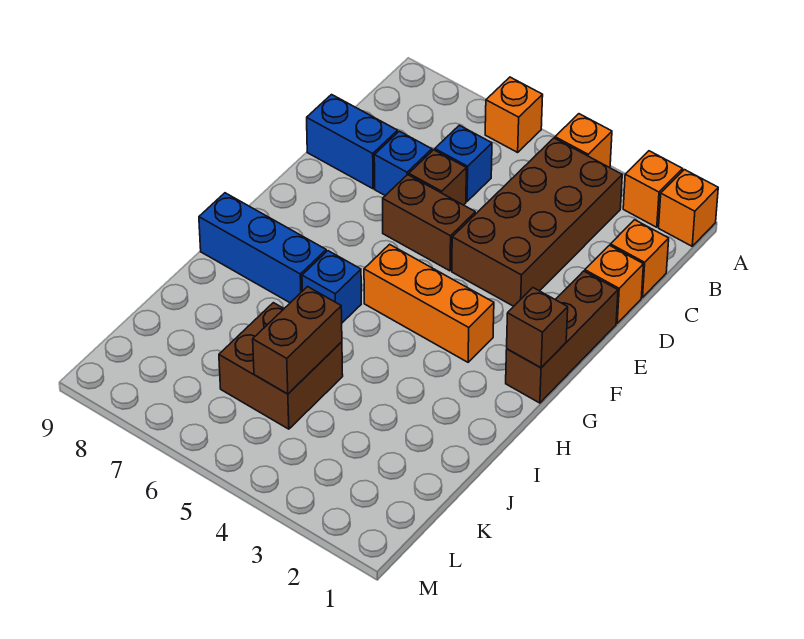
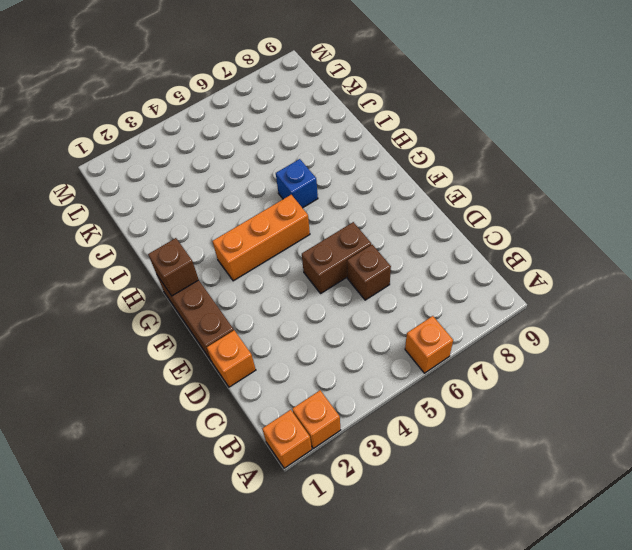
none -> orange 1x1 brick [555,114,612,167]
none -> brown 2x4 brick [452,138,622,306]
none -> orange 1x1 brick [610,220,669,297]

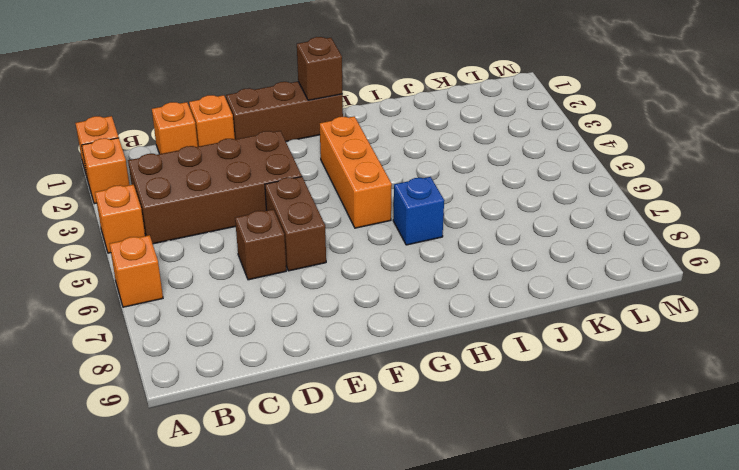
none -> blue 1x1 brick [435,125,492,201]
none -> blue 1x1 brick [374,131,432,196]
none -> blue 1x2 brick [307,95,398,189]

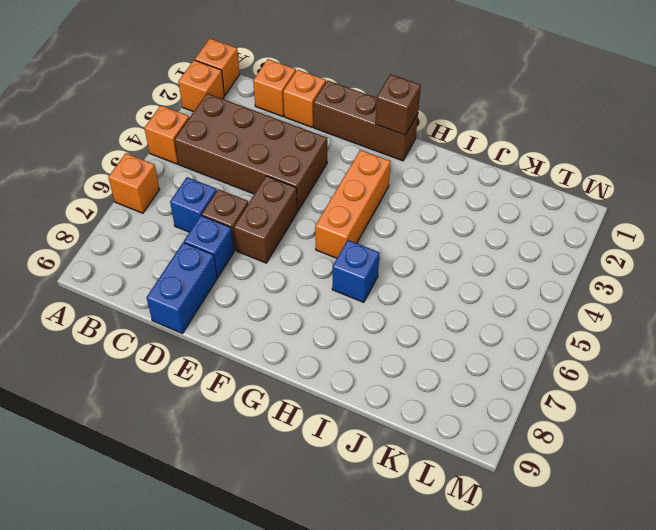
none -> blue 1x3 brick [199,193,326,303]
none -> brown 2x2 brick [219,303,343,429]
none -> brown 1x2 brick [253,287,342,394]

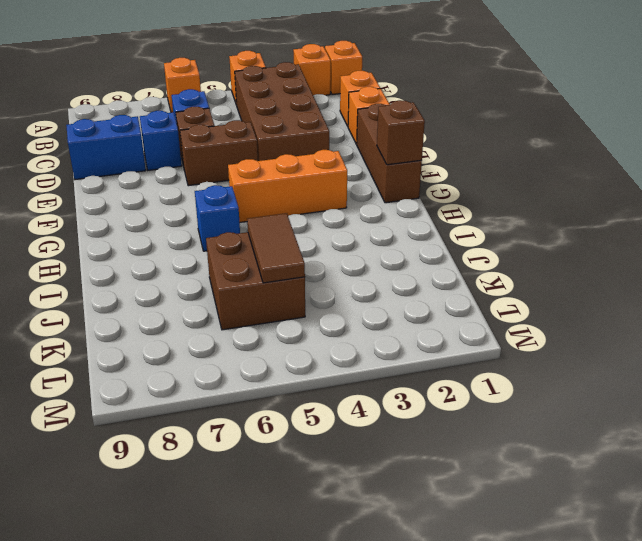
brown 1x2 tile [247,213,305,283] -> brown 1x2 brick [253,287,342,394]
none -> blue 1x3 brick [199,193,326,303]

